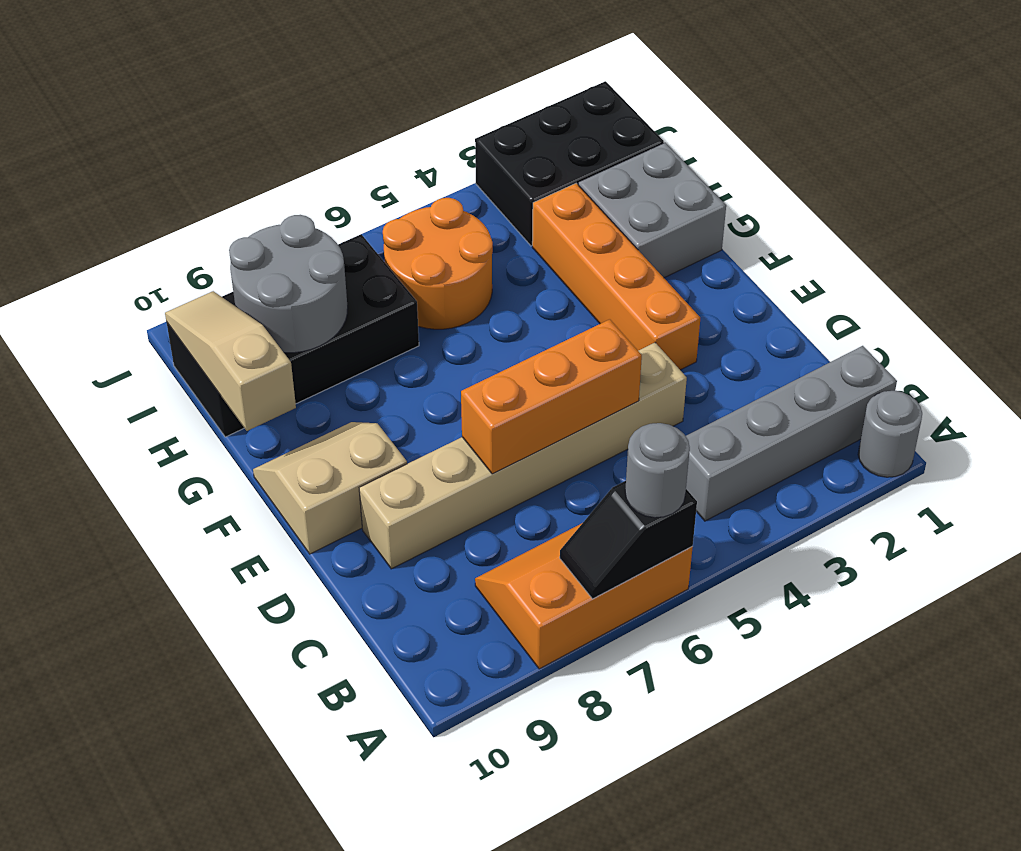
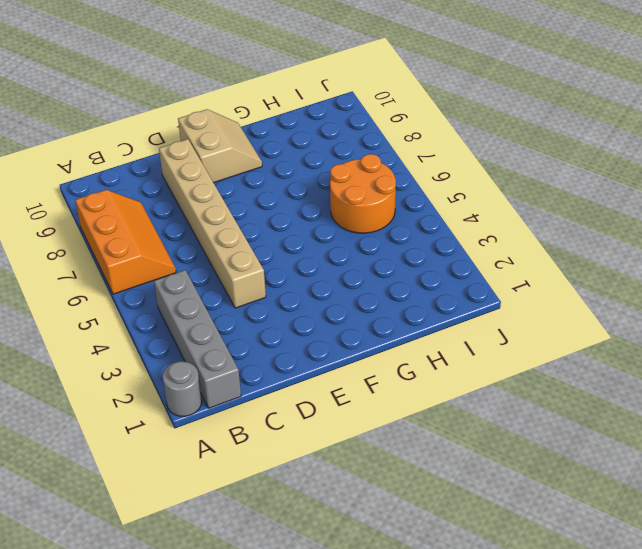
none -> orange 1x4 brick [532,183,700,370]
none -> grey 2x2 brick [578,143,726,278]
none -> black 2x4 brick [166,234,419,437]

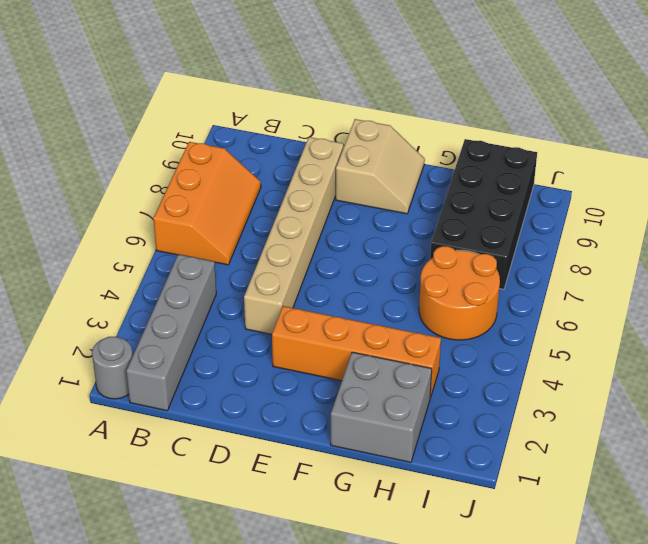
none -> black 2x3 brick [475,81,664,246]
none -> black 1x2 slope [560,481,697,599]
none -> orange 1x3 brick [461,319,642,474]

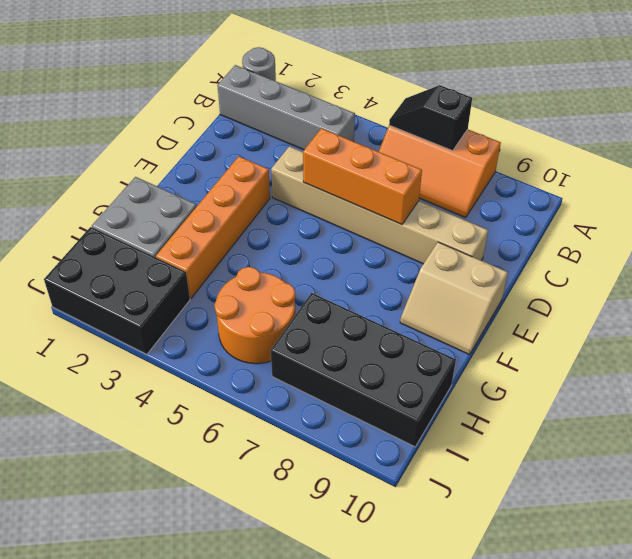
black 1x2 slope [389,85,472,151] -> black 1x2 slope turned to [560,481,697,599]
none -> tan 1x3 slope [165,291,296,431]
none -> grey 2x2 round brick [229,215,348,353]
none -> grey 1x1 round brick [625,423,690,518]

